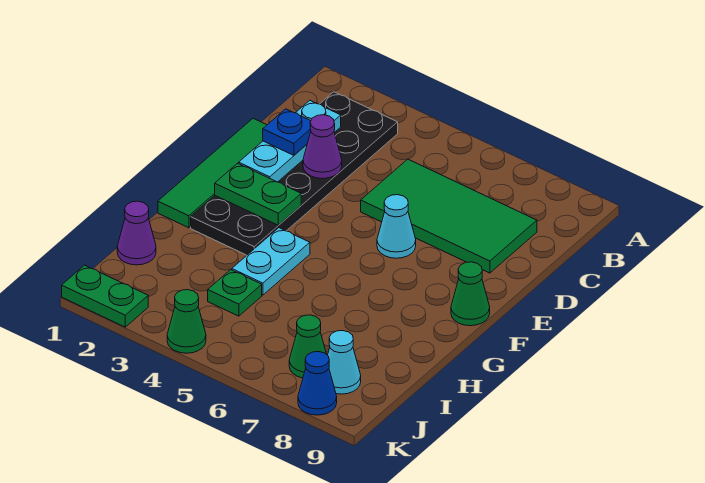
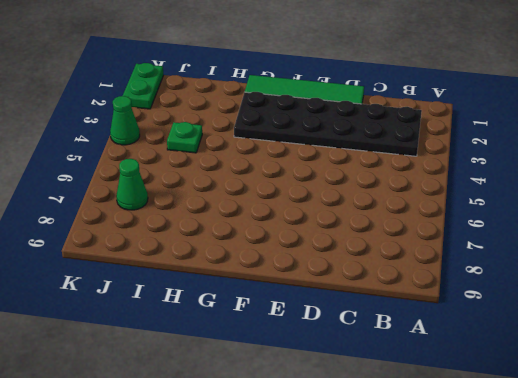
none -> green 2x4 tile [361,159,537,273]
none -> cyan 1x1 cone [377,195,416,258]
none -> green 1x1 cone [451,262,490,326]

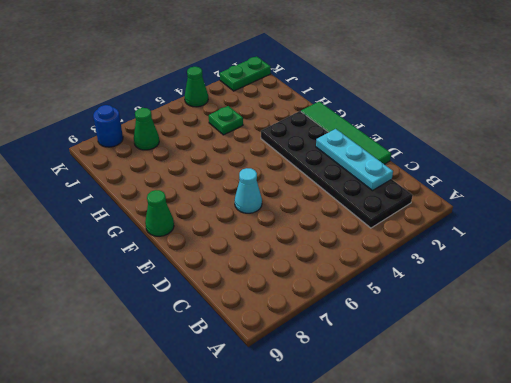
blue 1x1 round brick [93,105,123,147] -> blue 1x1 cone [298,352,337,415]
none -> green 2x4 tile [361,159,537,273]
none -> cyan 1x2 plate [231,228,310,295]
none -> purple 1x1 cone [117,201,156,265]

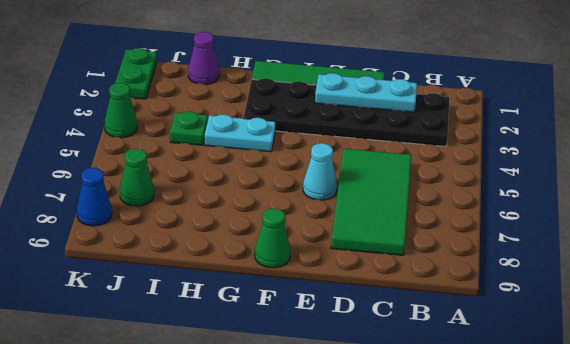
none -> cyan 1x1 cone [328,331,361,394]
none -> purple 1x1 cone [303,115,342,179]
none -> green 1x2 plate [215,163,301,225]

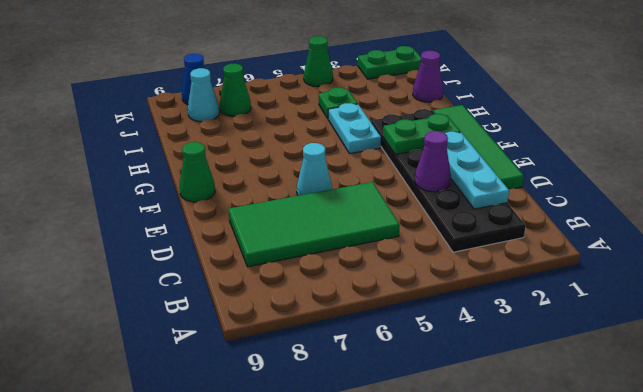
none -> blue 1x1 plate [263,109,311,155]

